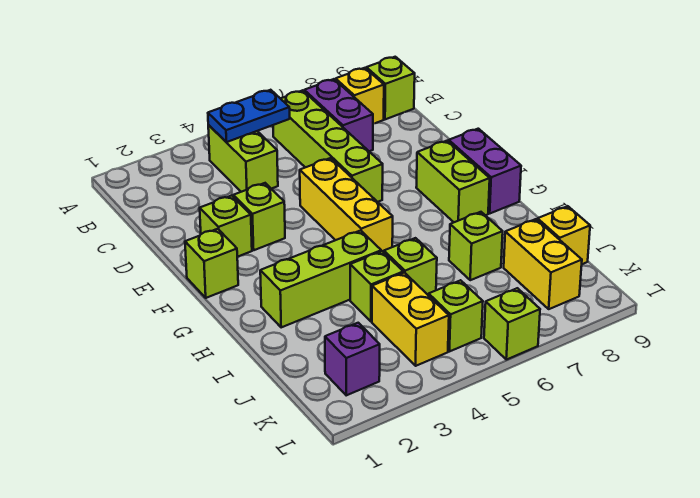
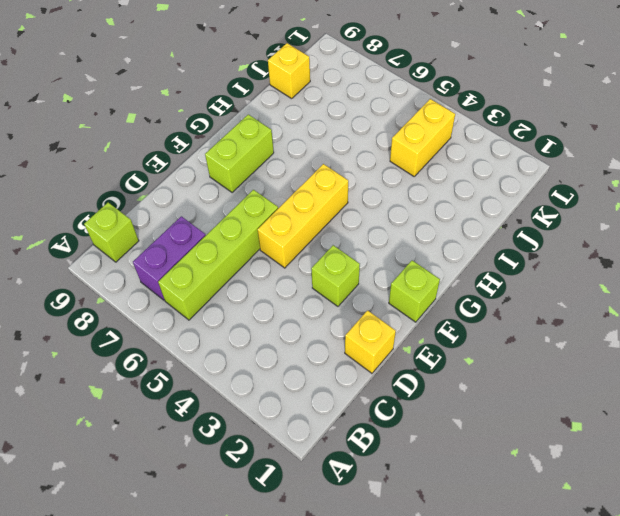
yellow 1x1 brick [345,310,396,373] -> yellow 1x1 brick moved to [336,68,384,124]
none -> lime 1x2 brick [208,125,278,192]
none -> lime 1x1 brick [200,196,252,257]
none -> purple 1x2 brick [449,129,521,213]

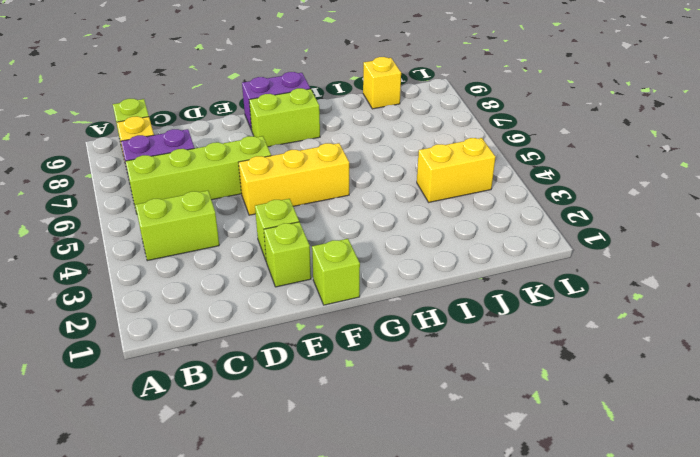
none -> lime 1x3 brick [260,231,381,327]
none -> lime 1x1 brick [350,251,403,321]
none -> lime 1x1 brick [384,238,437,296]

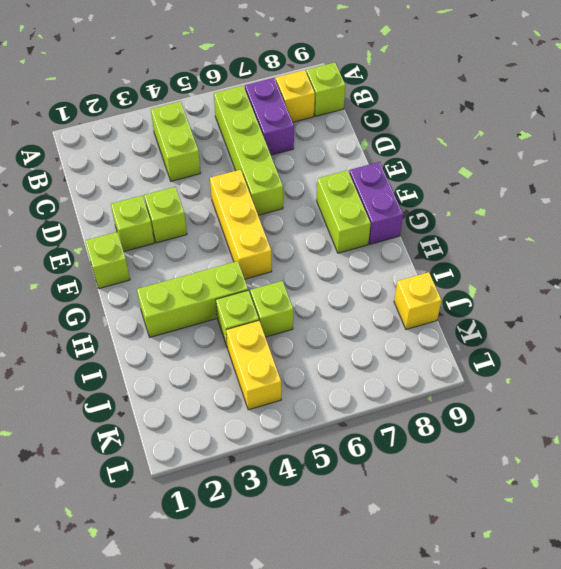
none -> lime 1x1 brick [449,212,503,280]
none -> yellow 1x2 brick [504,219,582,309]
none -> purple 1x1 brick [325,323,380,395]

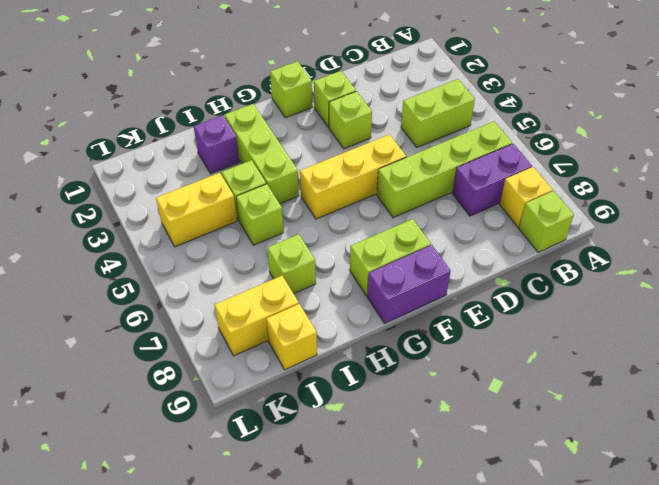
purple 1x1 brick [194,115,239,174] -> purple 1x1 brick moved to [325,323,380,395]
none -> lime 1x1 brick [429,280,483,352]
none -> lime 1x1 brick [484,288,540,360]
none -> blue 1x2 plate [208,90,290,142]

